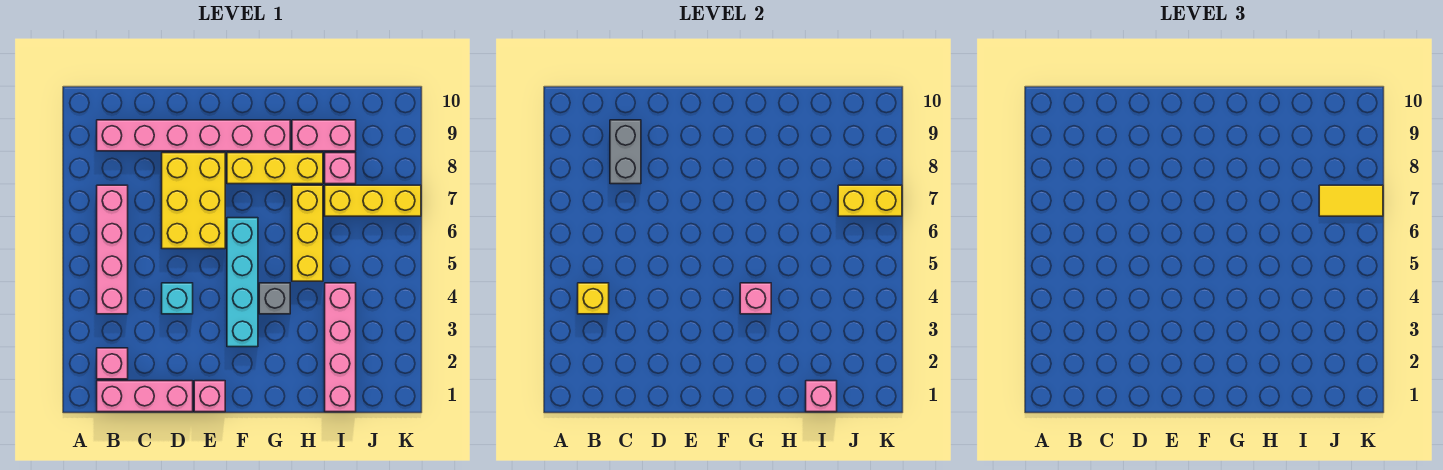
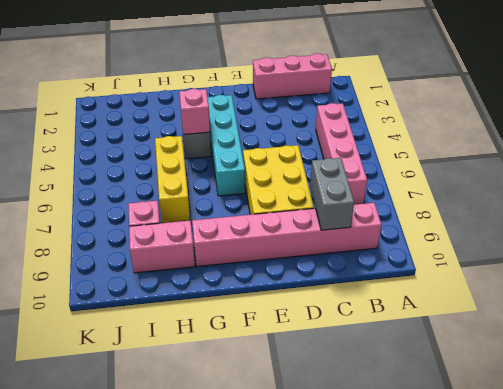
none -> pink 1x1 brick [97,348,128,379]
none -> cyan 1x1 brick [162,283,193,314]
none -> pink 1x1 brick [194,381,225,412]

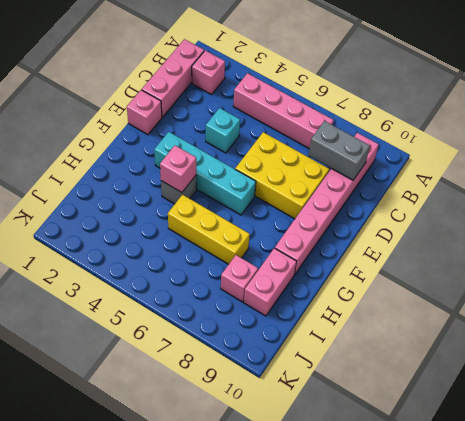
none -> yellow 1x3 brick [227,153,323,184]
none -> pink 1x4 brick [325,283,356,412]
none -> yellow 1x3 brick [325,185,421,216]

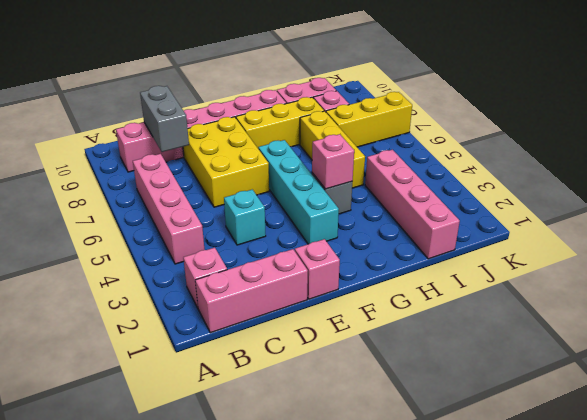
none -> yellow 1x1 brick [578,283,609,314]
none -> pink 1x1 brick [806,381,837,412]
none -> yellow 1x2 brick [838,185,902,216]

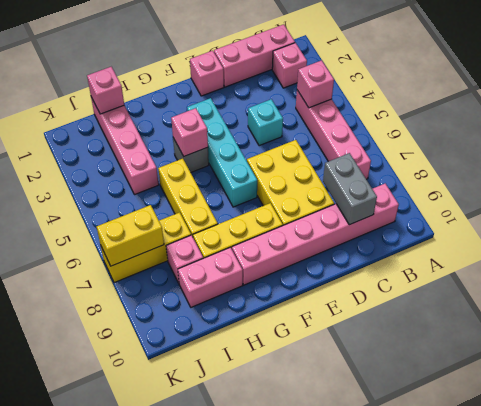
pink 1x1 brick [297,60,334,108] -> yellow 1x1 brick [578,283,609,314]
none -> yellow 1x2 tile [1319,185,1383,216]

